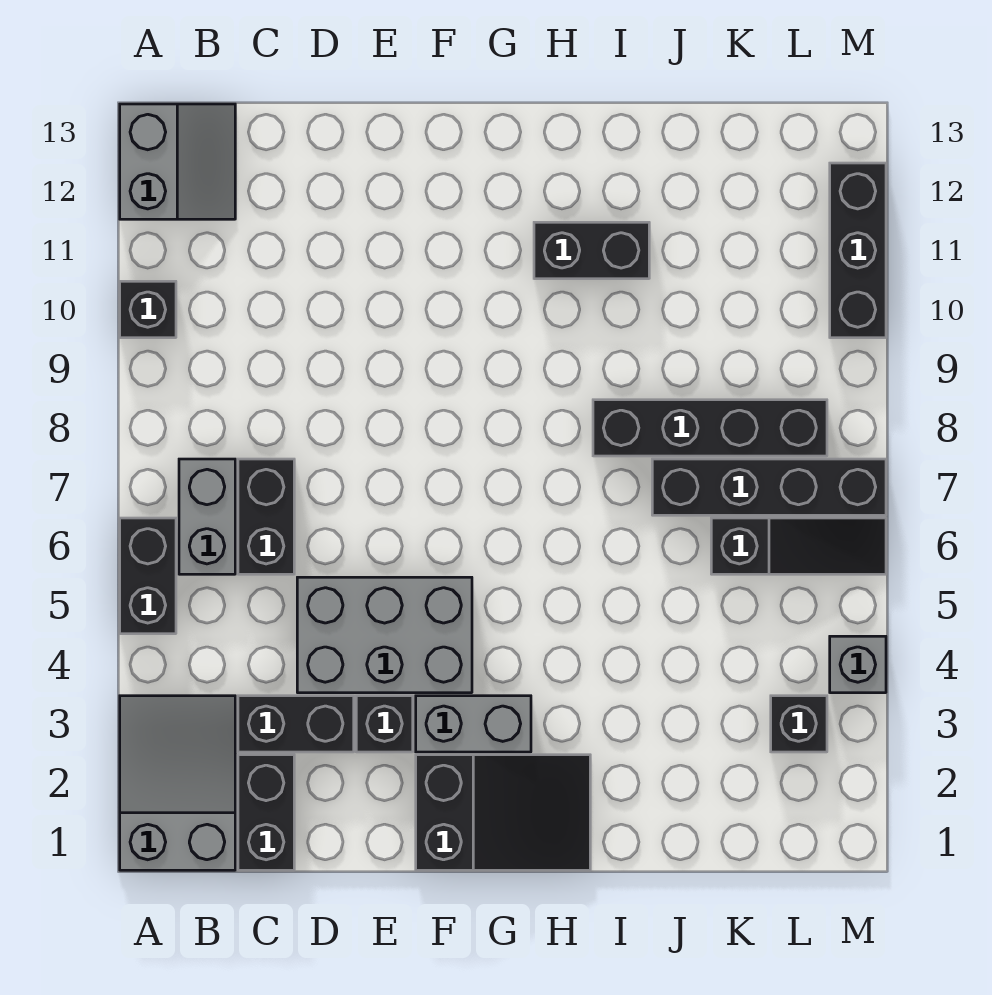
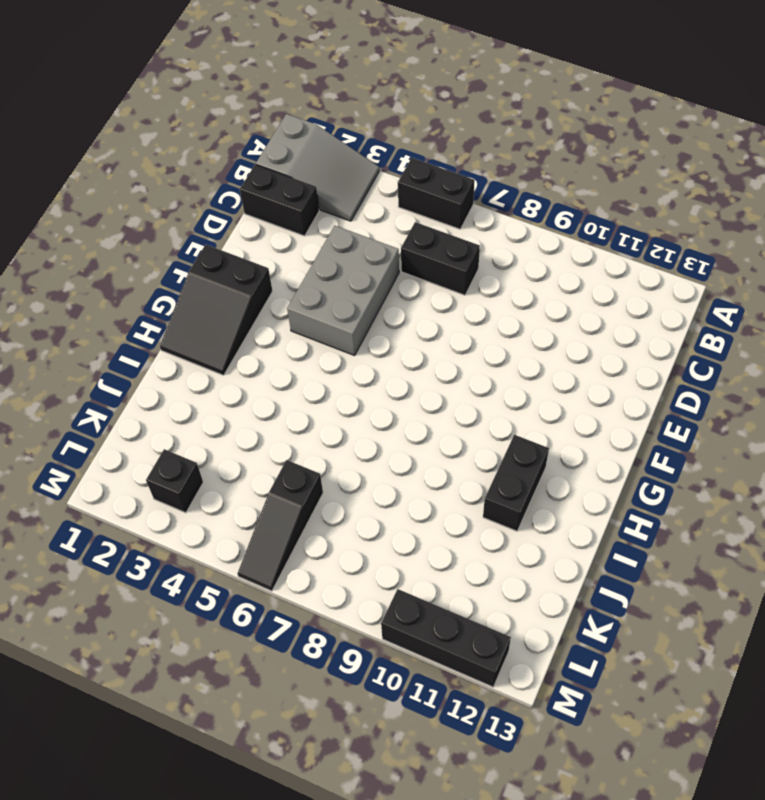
none -> black 1x1 brick [120,281,176,338]
none -> grey 2x2 slope [120,104,235,219]
none -> grey 1x2 brick [179,459,235,574]

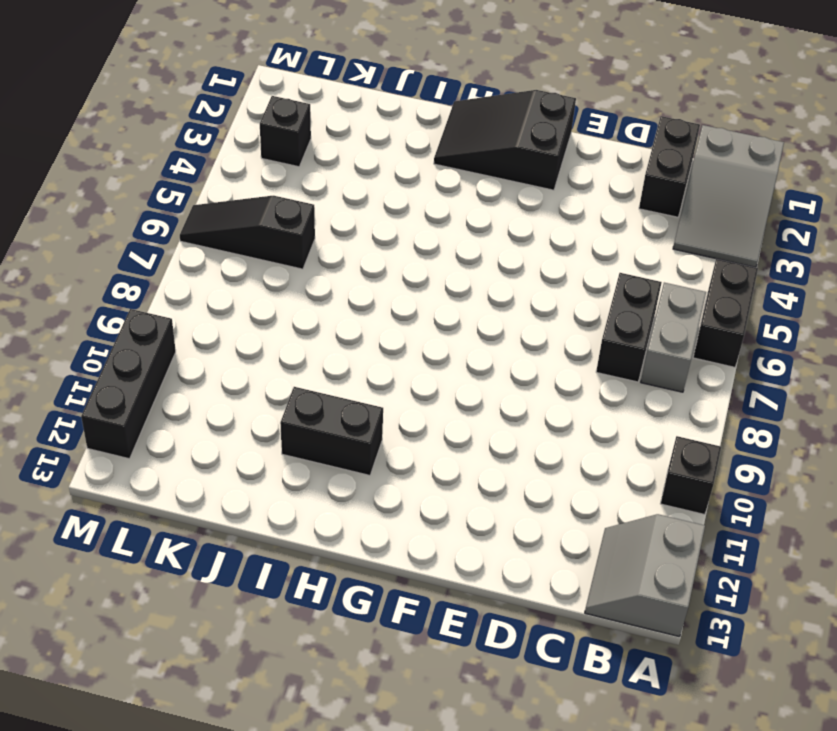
none -> black 1x2 brick [238,696,354,752]
none -> grey 2x3 brick [297,577,472,693]
none -> black 1x1 brick [356,696,413,752]

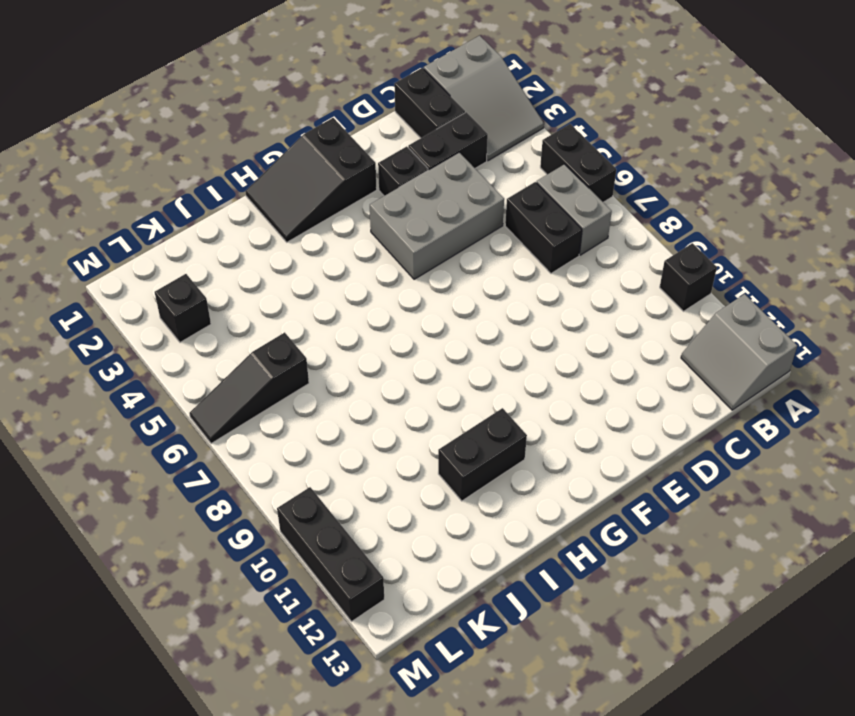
none -> grey 1x2 brick [416,696,531,752]
none -> black 1x4 brick [593,400,827,456]
none -> black 1x4 brick [652,459,886,515]

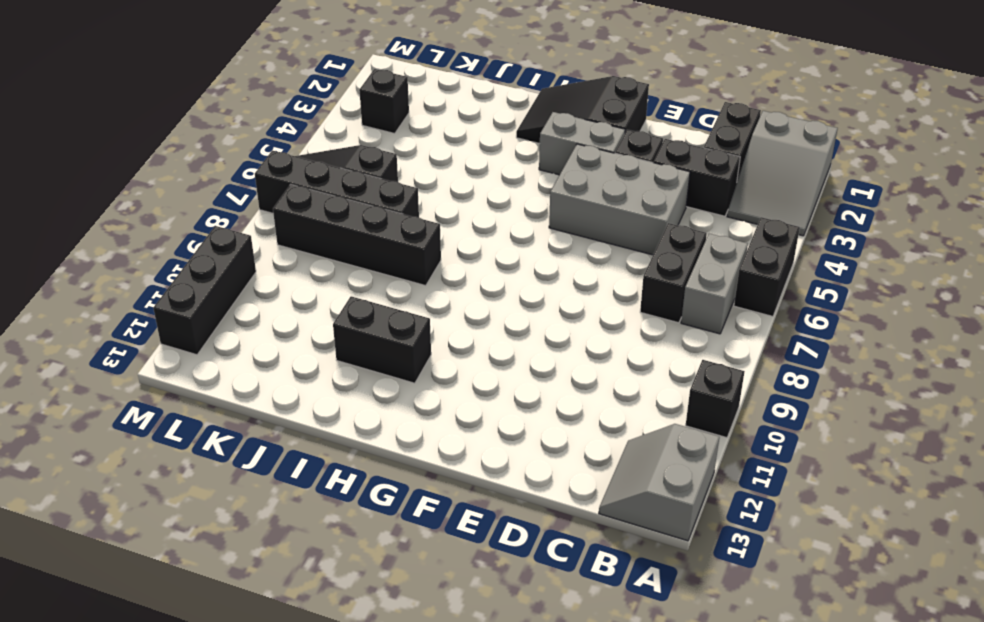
none -> grey 1x1 brick [830,636,886,693]

